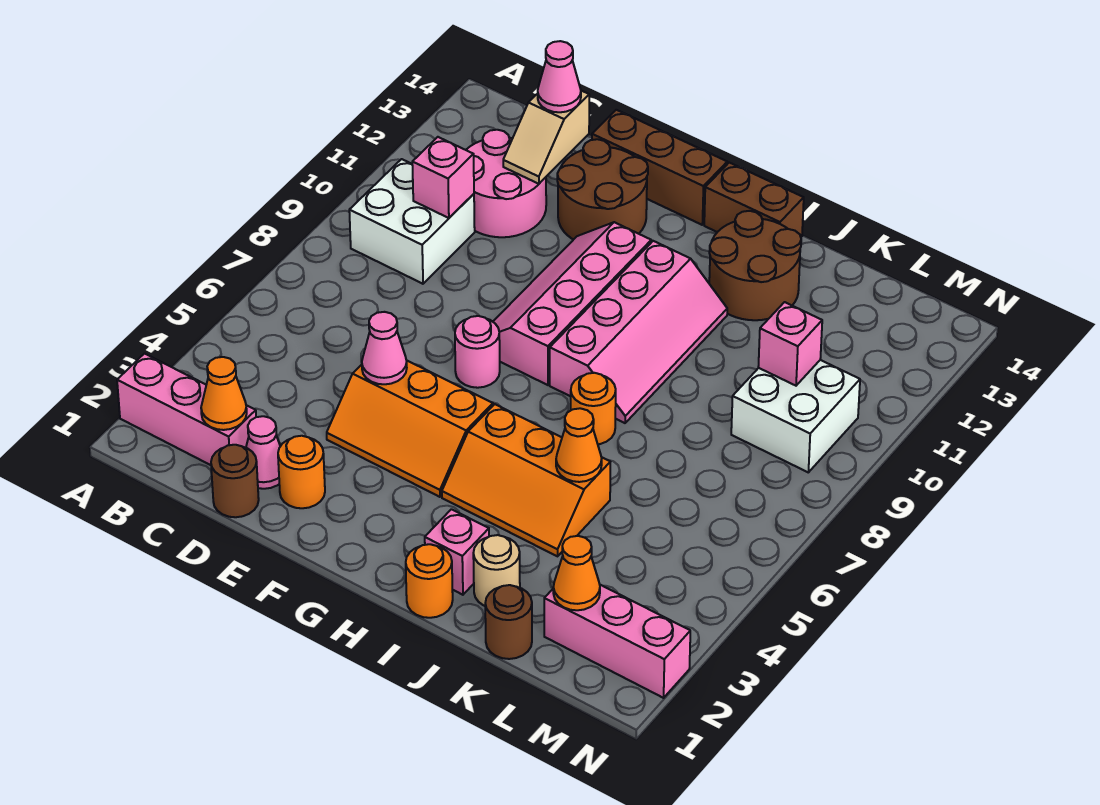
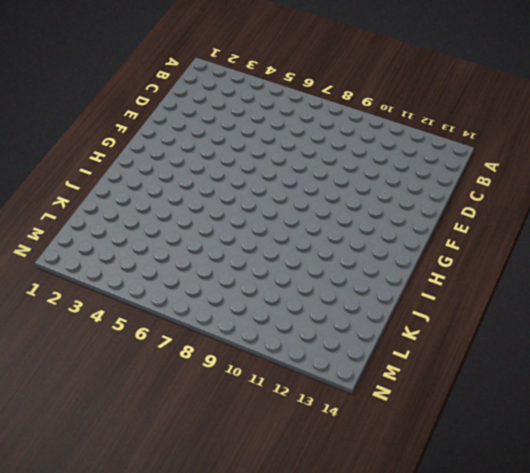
none -> pink 1x3 brick [117,354,256,465]
none -> white 2x2 brick [349,159,475,284]
none -> pink 2x2 round brick [466,130,546,237]
none -> brown 1x1 round brick [211,445,259,517]

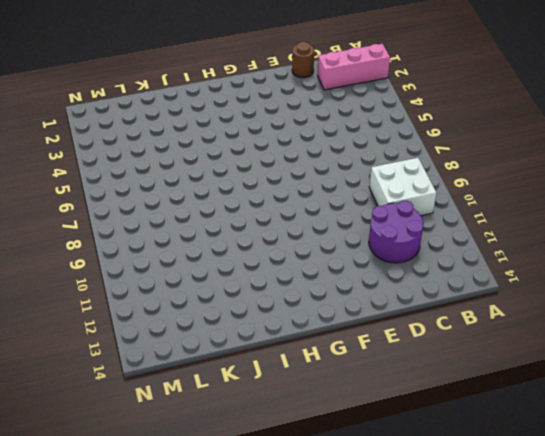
purple 2x2 round brick [369,201,423,263] -> pink 2x2 round brick [466,130,546,237]
none -> pink 1x1 cone [246,416,280,489]
none -> orange 1x1 round brick [278,436,325,508]
none -> orange 2x3 slope [327,361,493,497]
none -> brown 2x2 round brick [557,139,648,240]

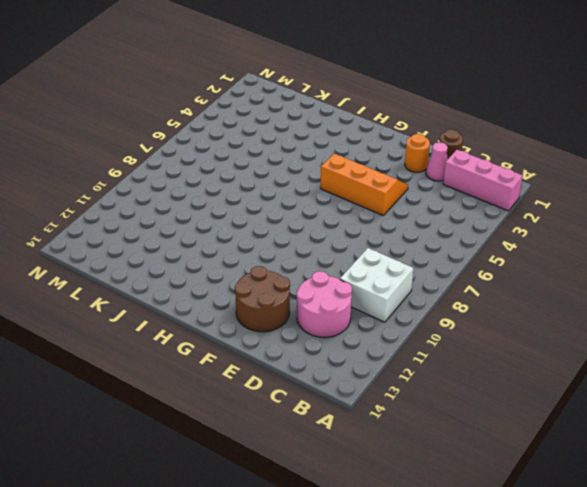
none -> brown 1x3 brick [592,110,727,225]
none -> pink 1x1 round brick [455,316,500,388]
none -> pink 2x4 slope [493,222,651,385]
none -> orange 2x3 slope [442,404,610,556]

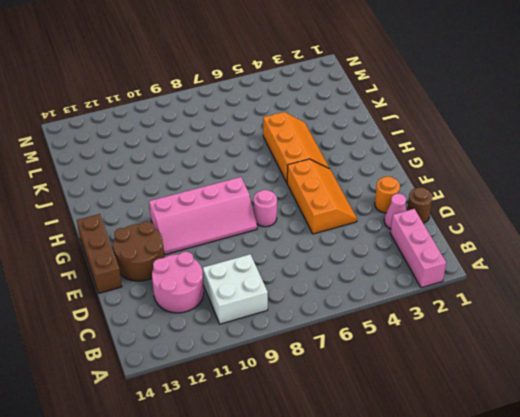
none -> pink 2x4 slope [550,241,727,423]
none -> brown 1x2 brick [704,163,804,237]
none -> orange 1x1 round brick [406,544,453,618]
none -> pink 1x1 brick [425,509,489,595]

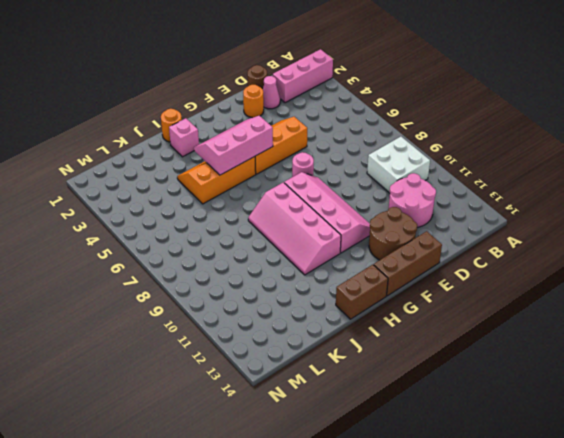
pink 2x3 slope [194,116,273,175] -> none
none -> orange 1x1 round brick [571,373,616,444]
none -> brown 2x2 round brick [709,211,801,320]
none -> tan 1x1 round brick [473,535,520,606]
none -> brown 1x1 round brick [485,585,532,659]

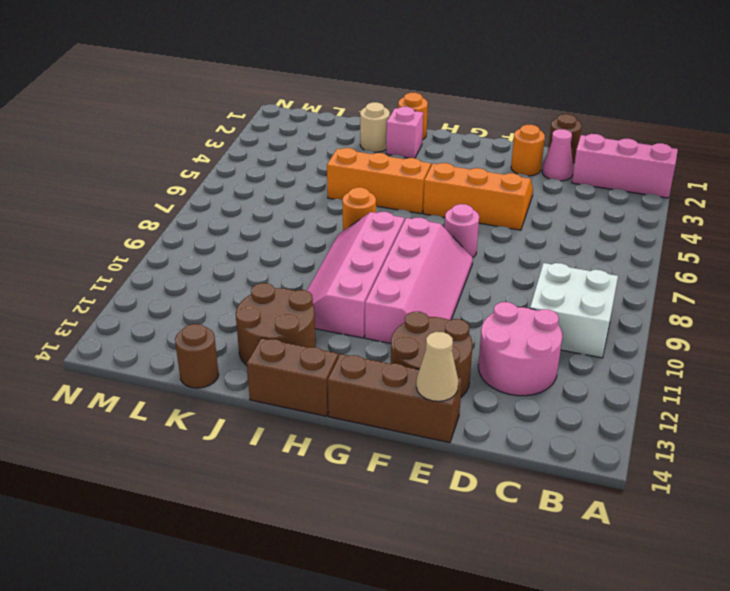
tan 1x1 cone [416,332,458,401] -> none
brown 1x1 round brick [175,324,219,388] -> brown 1x1 round brick moved to [485,585,532,659]
none -> pink 1x3 brick [544,585,690,698]
none -> white 2x2 brick [731,360,860,472]
none -> orange 1x1 cone [201,357,247,430]
none -> pink 1x1 brick [412,137,474,218]

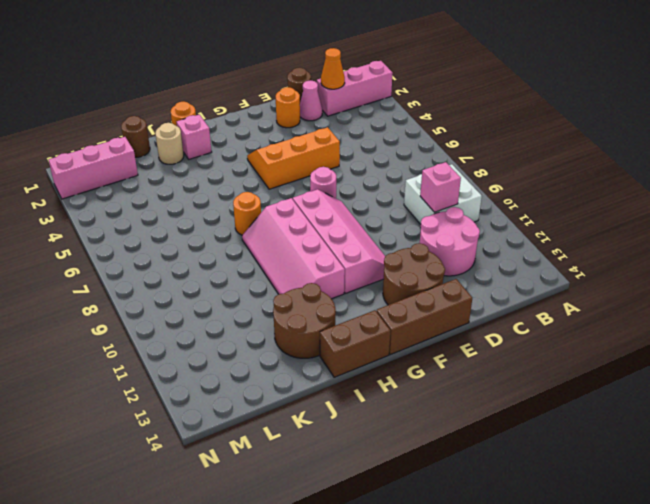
none -> orange 2x3 slope [442,404,610,556]
none -> white 2x2 brick [731,360,860,472]
none -> tan 1x2 slope [503,91,589,184]
none -> pink 1x1 cone [362,312,407,384]

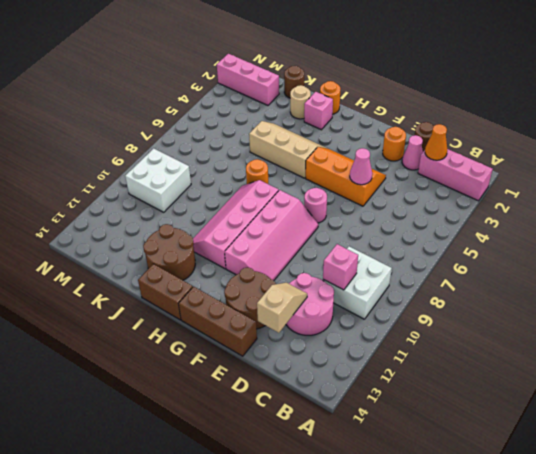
tan 2x3 slope [249,121,328,178] -> orange 2x3 slope [442,404,610,556]
none -> orange 1x1 cone [556,408,602,482]
none -> orange 1x1 cone [553,536,600,610]
none -> pink 1x1 brick [758,302,822,386]
none -> pink 1x1 cone [538,41,581,112]

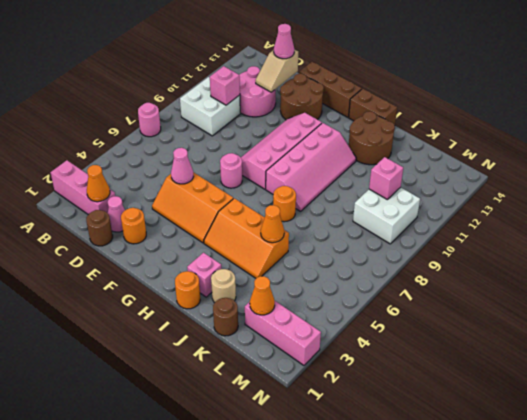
pink 1x1 round brick [138,103,161,137] -> none

